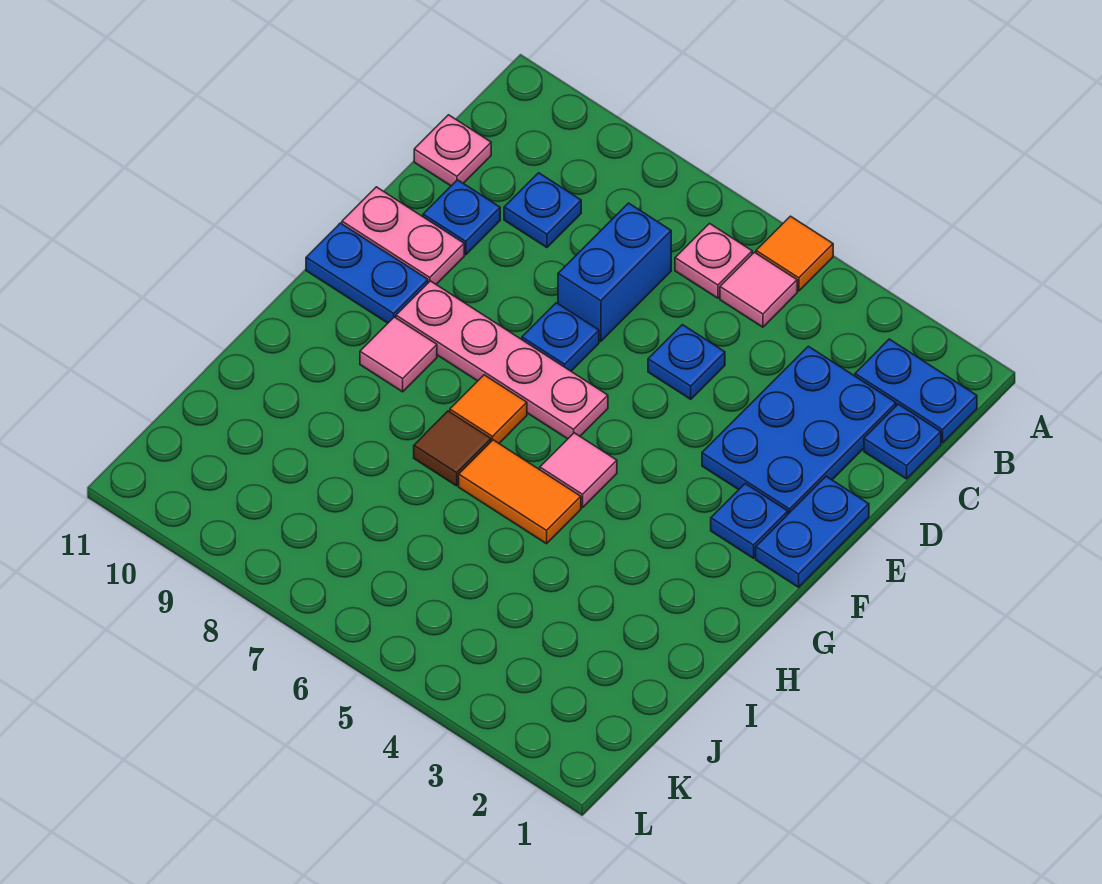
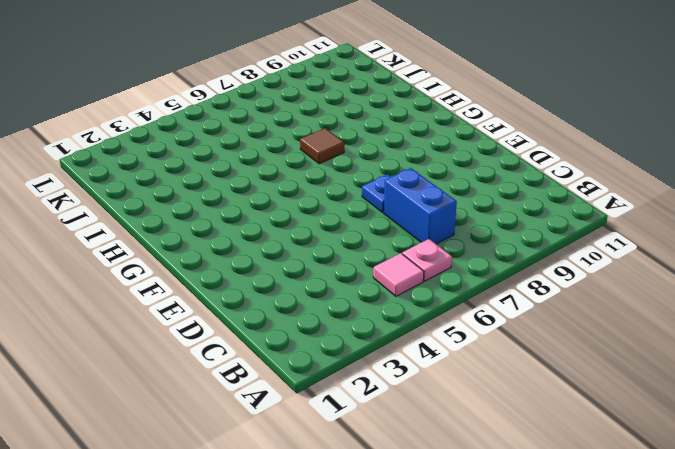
none -> orange 1x1 tile [756,216,833,291]
none -> blue 1x2 plate [855,339,977,443]
none -> blue 1x1 plate [864,404,941,479]

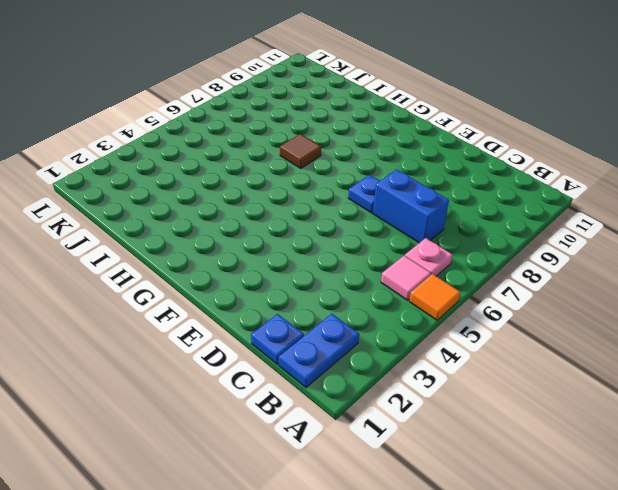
none -> blue 2x3 plate [702,346,896,514]
none -> blue 1x1 plate [504,173,581,248]
none -> pink 1x1 plate [414,115,491,186]

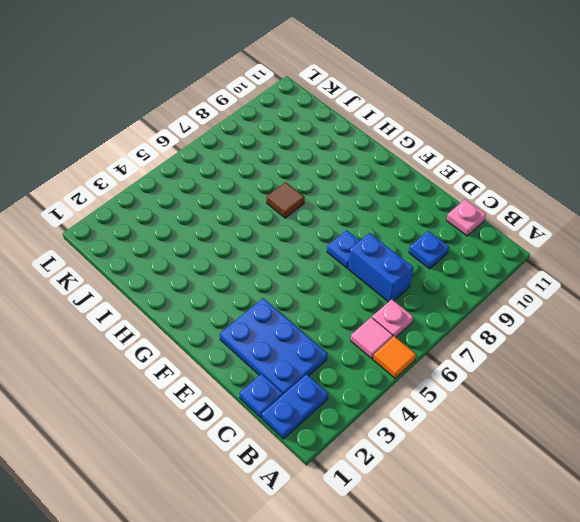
none -> blue 1x1 plate [648,325,725,399]
none -> blue 1x1 plate [423,180,500,255]
none -> blue 1x2 plate [756,476,869,587]

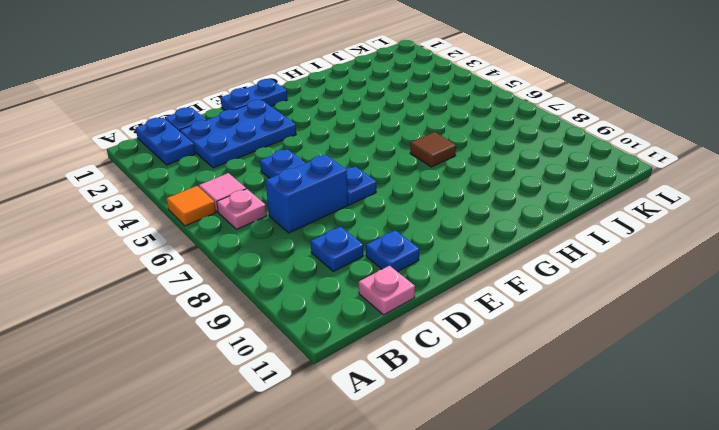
none -> pink 1x2 plate [342,187,464,284]
none -> blue 1x1 plate [711,484,788,558]
none -> pink 1x4 plate [396,281,608,439]

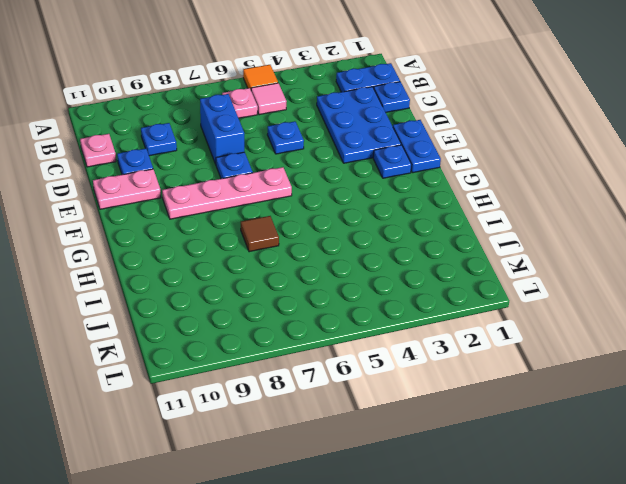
none -> blue 1x2 plate [306,223,428,323]
none -> pink 1x1 tile [540,433,617,508]
none -> orange 1x1 tile [450,375,527,443]

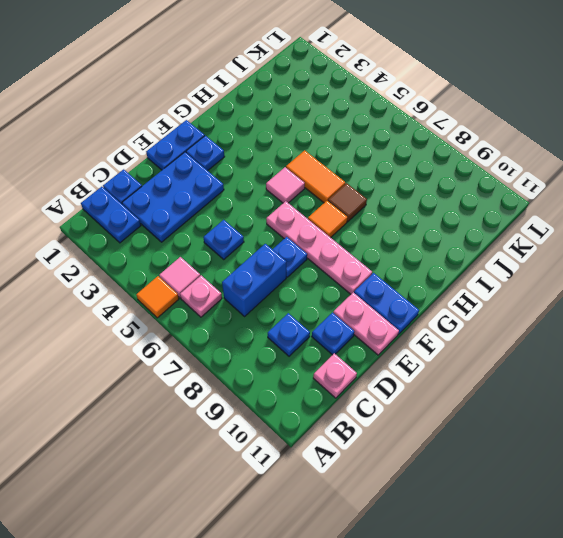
none -> pink 1x1 tile [360,317,437,392]

